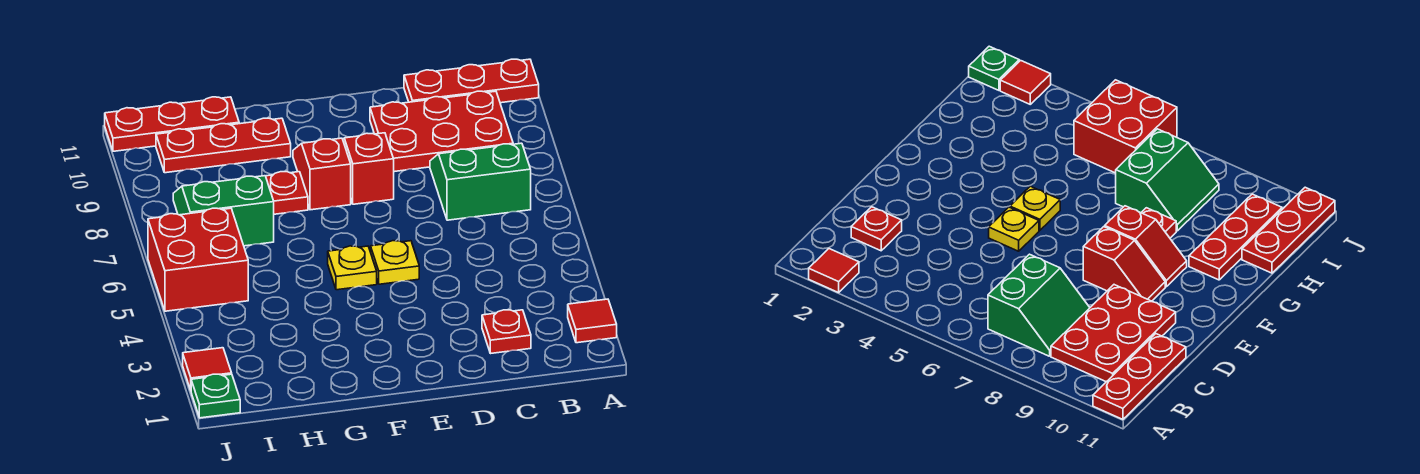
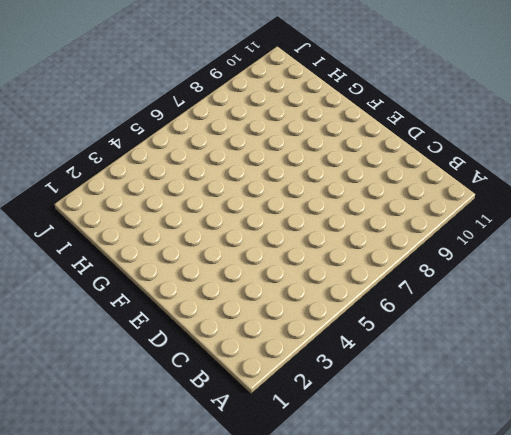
none -> red 1x1 tile [568,299,617,343]
none -> red 1x3 plate [404,59,539,103]
none -> green 2x2 slope [430,143,531,220]

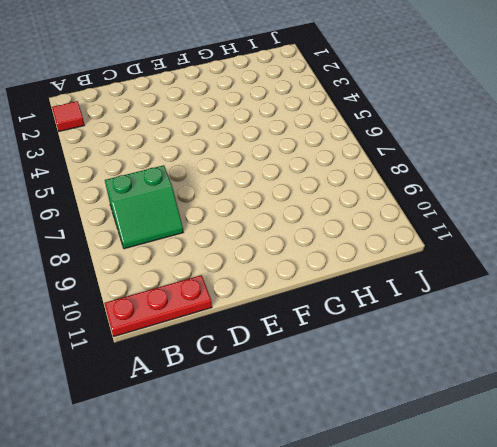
none -> red 2x3 plate [370,91,513,172]
none -> red 1x1 plate [482,310,531,354]
none -> yellow 1x1 plate [371,241,419,284]

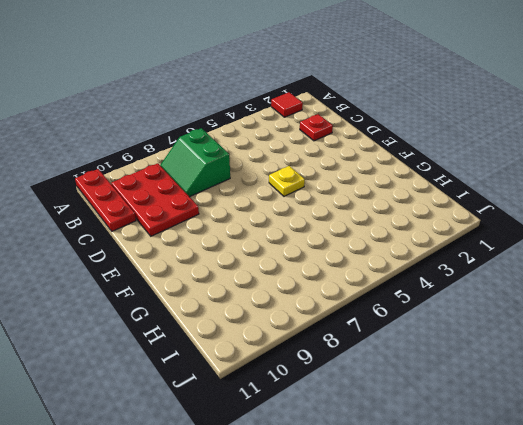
none -> red 1x2 slope [343,133,394,204]
none -> yellow 1x1 plate [328,246,377,290]
none -> red 1x2 slope [293,138,351,210]

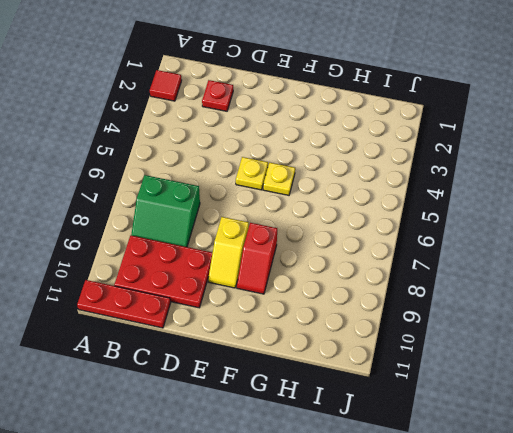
yellow 1x2 slope [208,217,249,288] -> red 1x2 slope [343,133,394,204]
none -> red 1x1 plate [266,172,308,214]
none -> red 1x3 plate [156,118,291,173]
none -> green 2x2 slope [173,176,274,246]

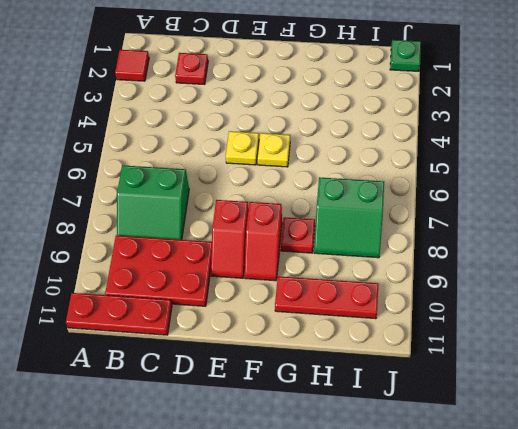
none -> red 1x3 plate [105,97,239,151]
none -> red 2x2 brick [148,208,248,311]
none -> red 1x1 tile [183,348,232,390]

